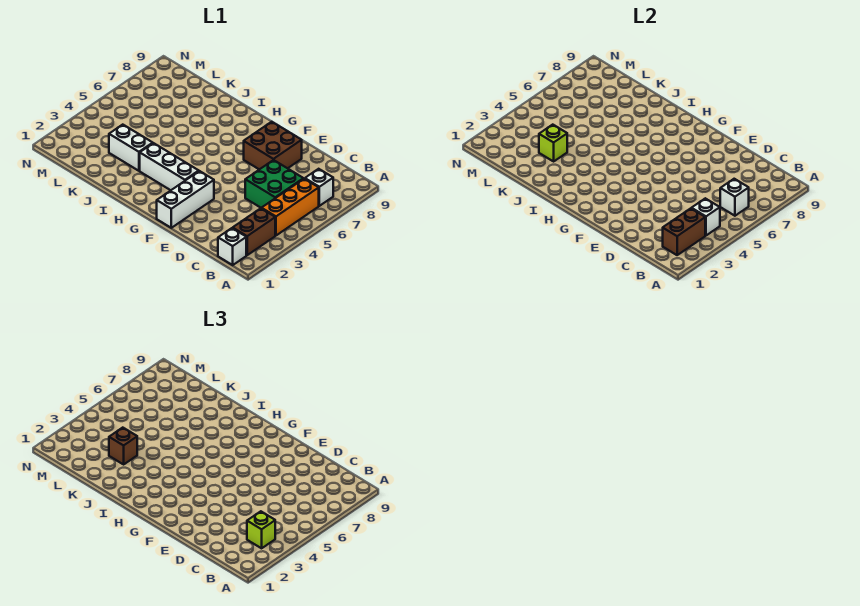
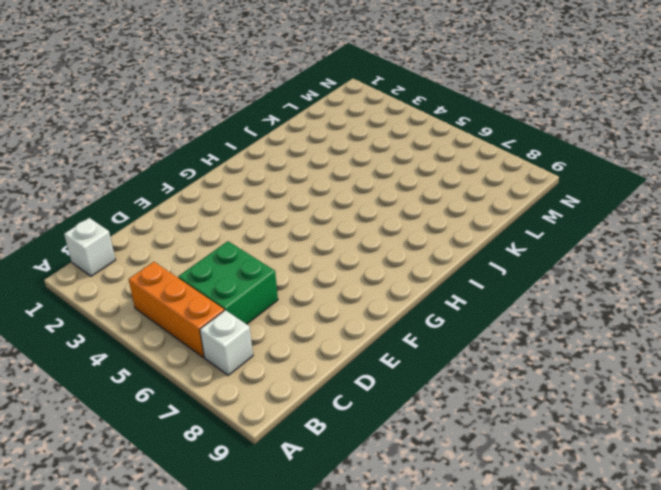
none -> brown 1x2 brick [233,208,275,255]
none -> brown 2x2 brick [244,122,302,169]
none -> white 1x3 brick [157,171,214,228]

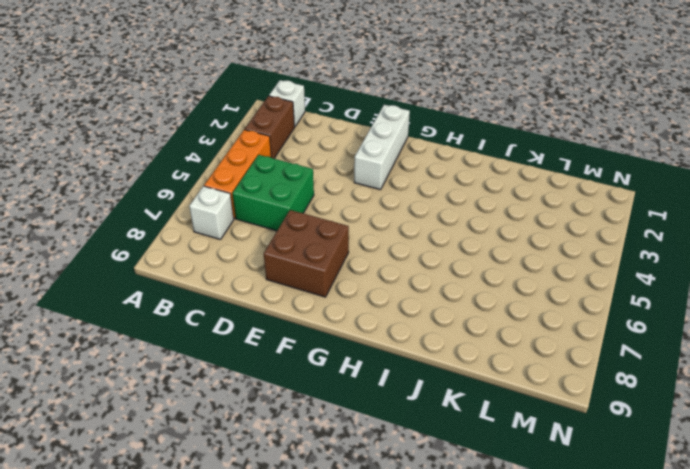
none -> white 1x3 brick [140,143,199,190]
none -> white 1x2 brick [109,125,153,171]
none -> brown 1x2 brick [663,208,705,255]

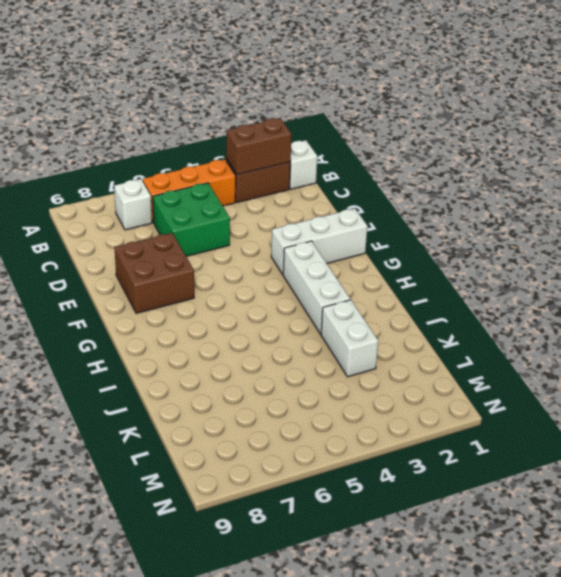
none -> white 1x1 brick [692,198,720,235]
none -> white 1x1 brick [720,179,749,216]
none -> lime 1x1 brick [539,125,567,161]

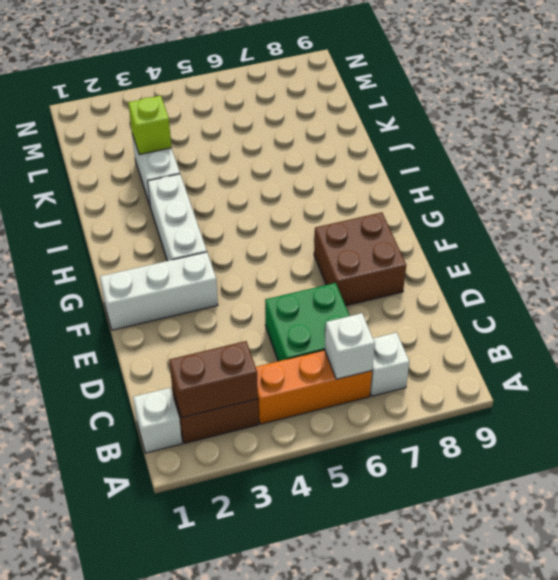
none -> white 1x1 brick [692,198,720,235]
none -> lime 1x1 brick [247,511,275,548]
none -> brown 1x1 brick [109,428,137,464]

